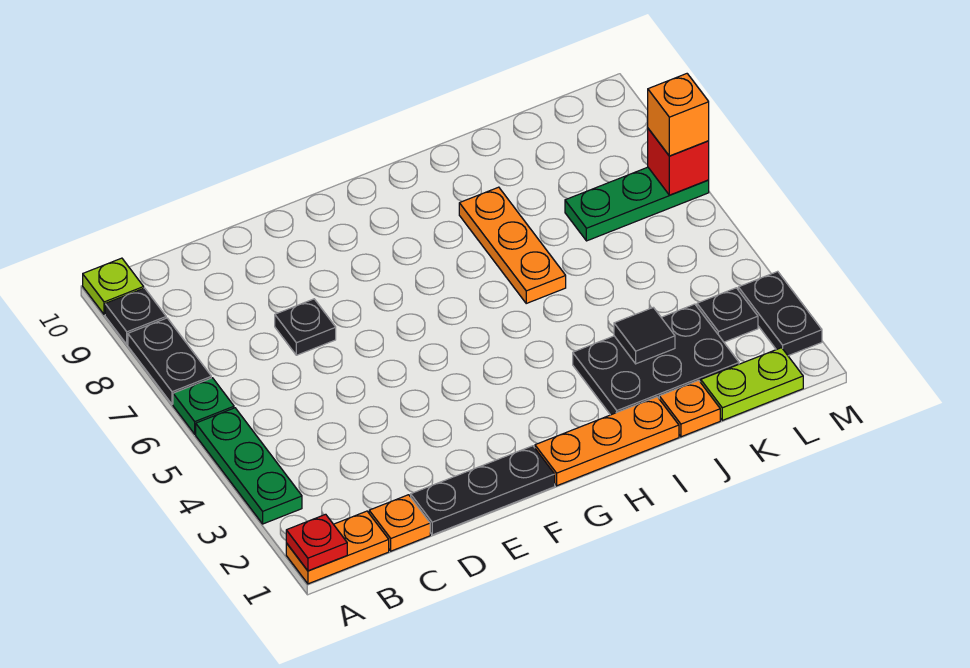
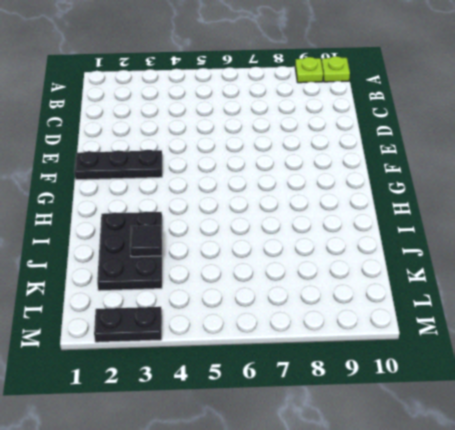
lime 1x1 plate [295,57,323,83] -> black 1x1 plate [105,288,166,344]
black 1x3 plate [74,150,162,180] -> black 1x3 plate turned to [411,446,555,535]
none -> orange 1x2 plate [286,511,389,584]
none -> green 1x3 plate [196,408,302,524]
none -> green 1x1 plate [173,378,234,434]

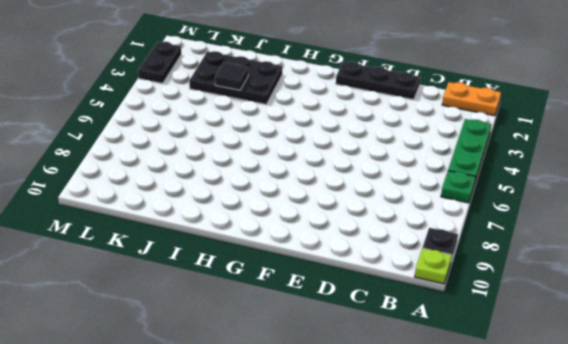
none -> black 1x2 plate [128,318,211,404]
none -> orange 1x1 plate [369,495,430,551]
none -> black 1x1 plate [275,299,336,355]

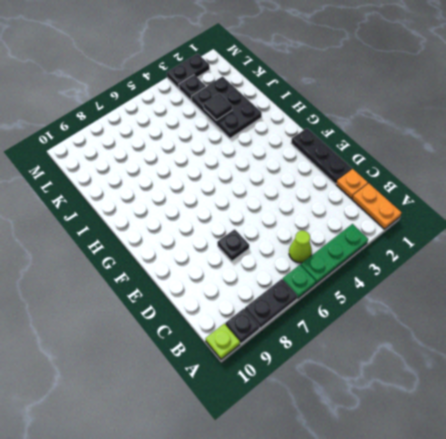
lime 1x1 cone [289,231,312,263] -> none
none -> orange 1x3 plate [535,397,679,486]
none -> orange 1x3 plate [459,187,566,303]
none -> orange 1x1 plate [659,380,720,437]

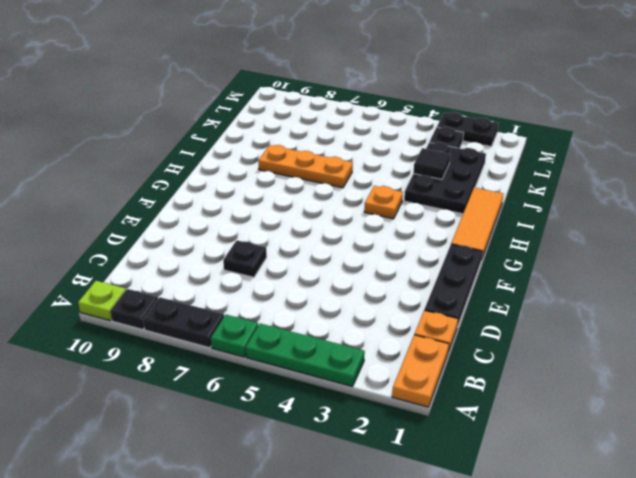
orange 1x3 tile [451,187,503,258] -> orange 1x3 plate [535,397,679,486]
orange 1x1 plate [364,186,403,219] -> orange 1x1 plate moved to [659,380,720,437]
none -> lime 1x2 plate [701,348,803,420]
none -> green 1x3 plate [565,167,709,241]
none -> red 1x1 plate [286,514,347,571]

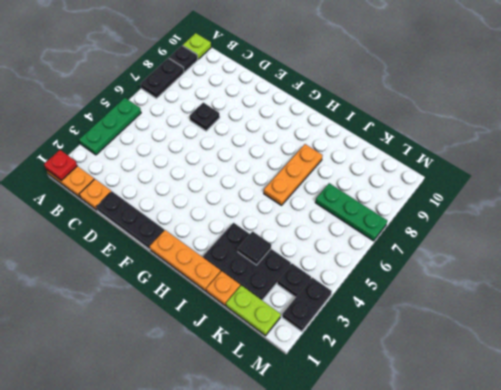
none -> green 1x1 plate [173,378,234,434]
none -> red 1x1 brick [648,129,709,195]
none -> orange 1x1 brick [648,74,709,156]

